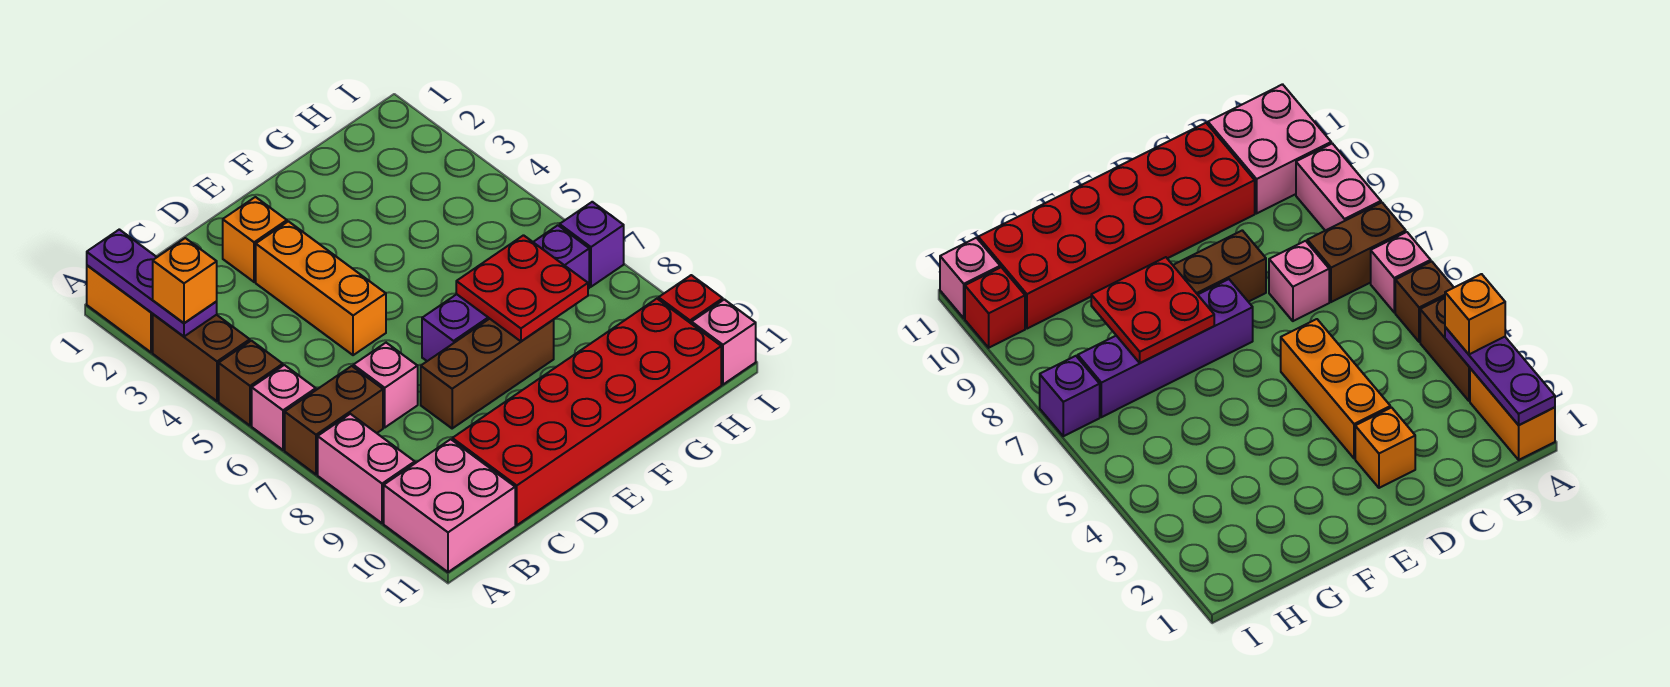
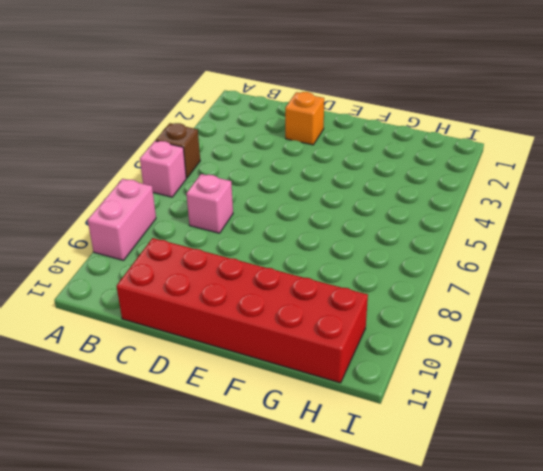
none -> orange 1x2 brick [87,265,153,352]
none -> brown 1x2 brick [153,314,250,401]
none -> brown 1x2 brick [285,366,383,474]

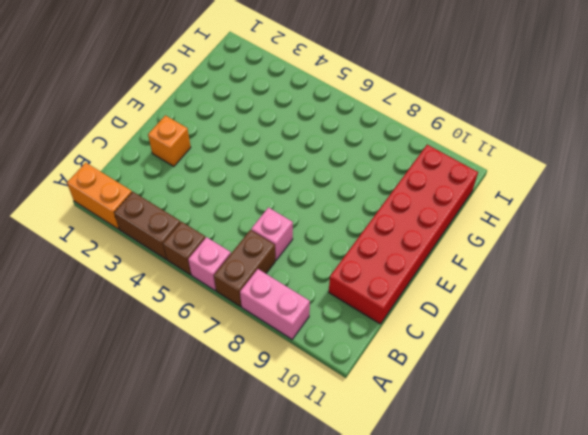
none -> pink 2x2 brick [384,439,515,572]
none -> orange 1x3 brick [256,221,386,355]
none -> brown 1x3 brick [421,319,554,428]

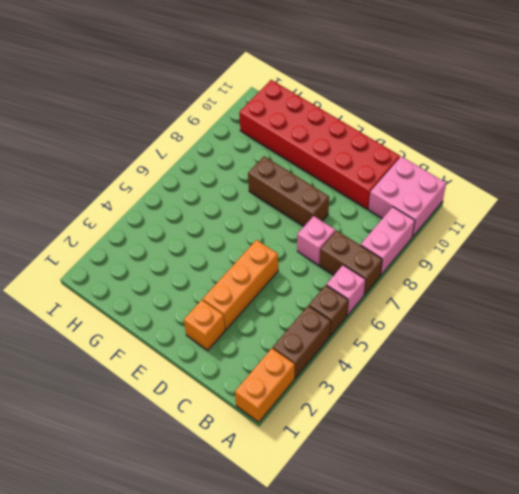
none -> purple 1x4 brick [422,225,589,361]
none -> purple 1x1 brick [560,202,624,287]
none -> red 1x1 brick [659,275,723,324]

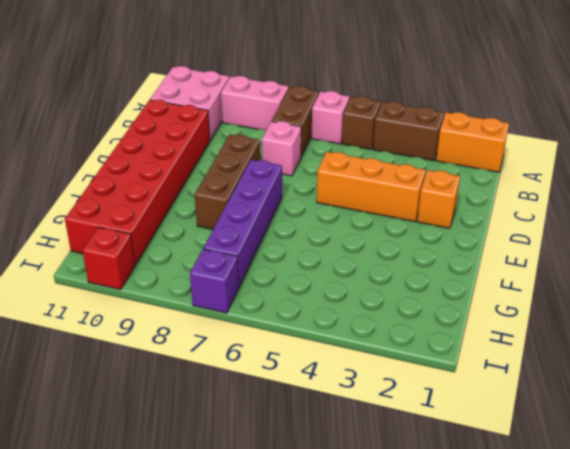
none -> pink 1x1 brick [692,299,756,384]
none -> purple 1x3 plate [87,229,217,336]
none -> red 2x2 plate [456,235,588,341]

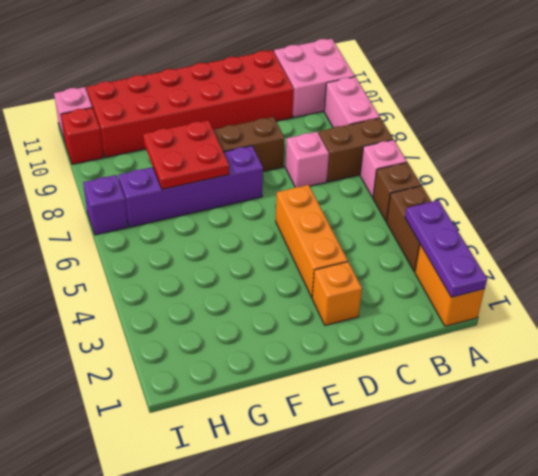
none -> orange 1x1 brick [153,238,217,323]

